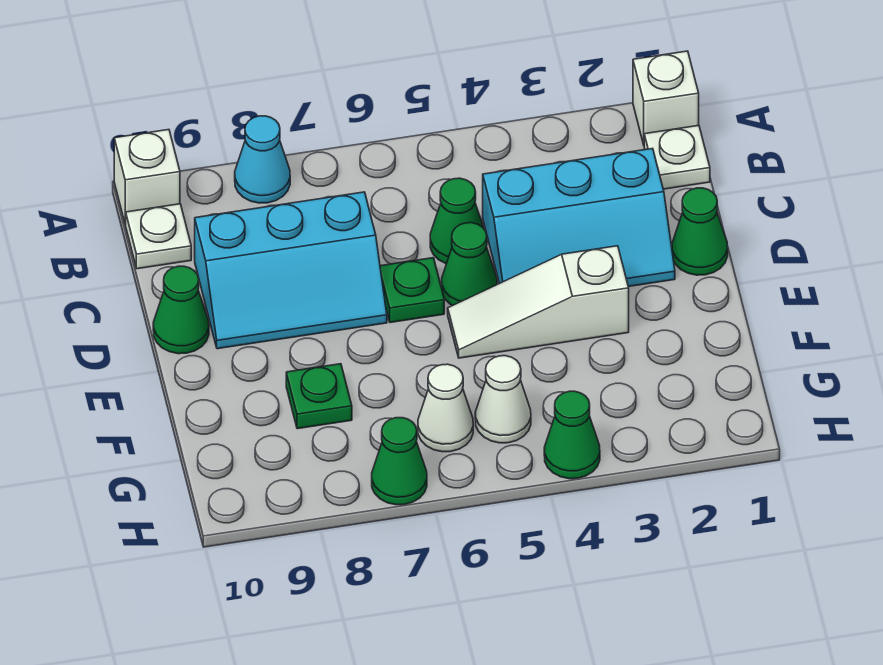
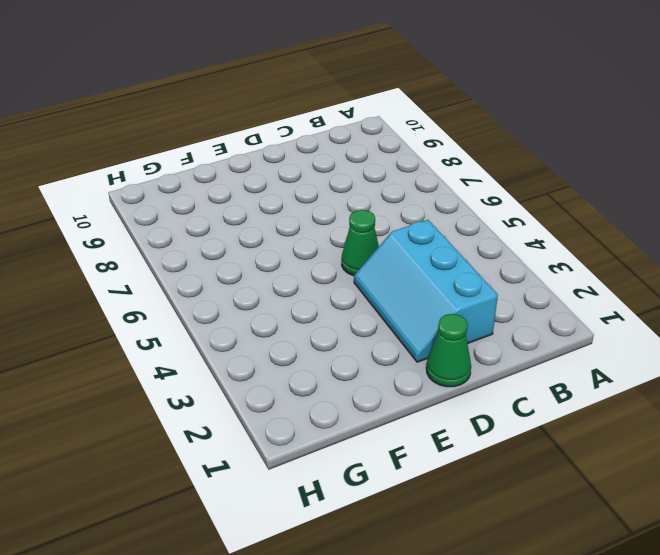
none -> white 1x1 brick [633,51,699,145]
none -> cyan 1x1 cone [235,116,290,203]
none -> white 1x1 brick [114,130,180,224]

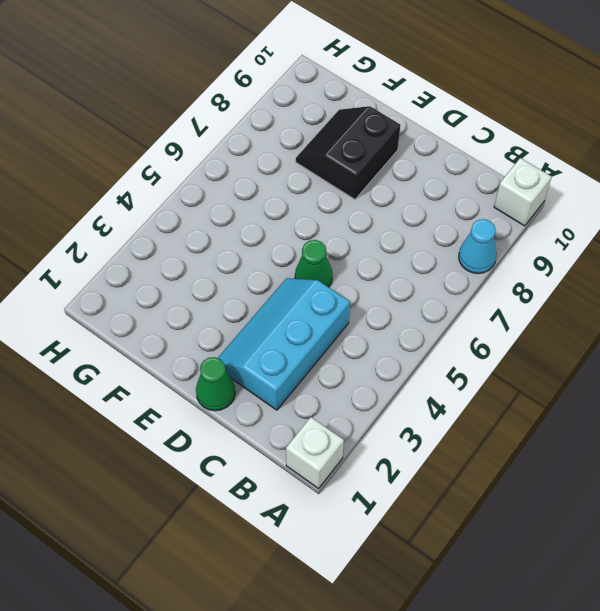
black 2x2 slope [296,106,401,199] -> green 1x1 plate [286,364,352,429]
none -> white 1x1 plate [644,126,710,189]
none -> white 1x1 plate [126,204,191,269]
none -> green 1x1 cone [430,178,484,264]

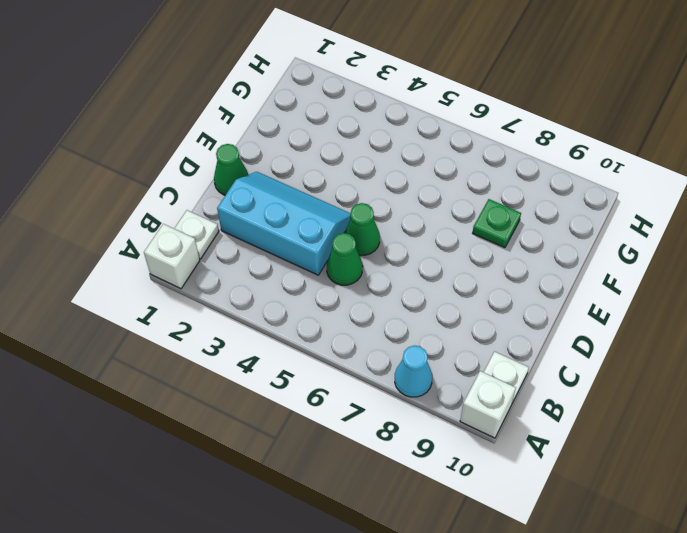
none -> cyan 2x3 slope [195,192,387,349]
none -> green 1x1 plate [380,258,444,323]
none -> green 1x1 cone [153,266,209,354]

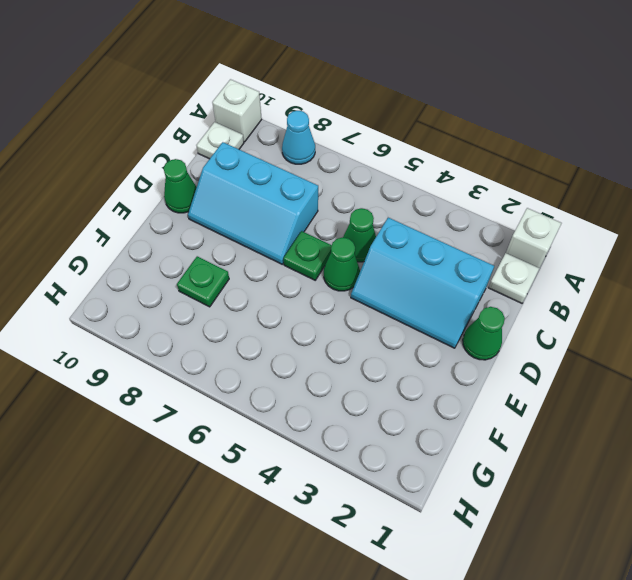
none -> white 1x3 slope [448,246,629,358]
none -> white 1x1 cone [475,356,531,443]
none -> white 1x1 cone [418,364,473,452]

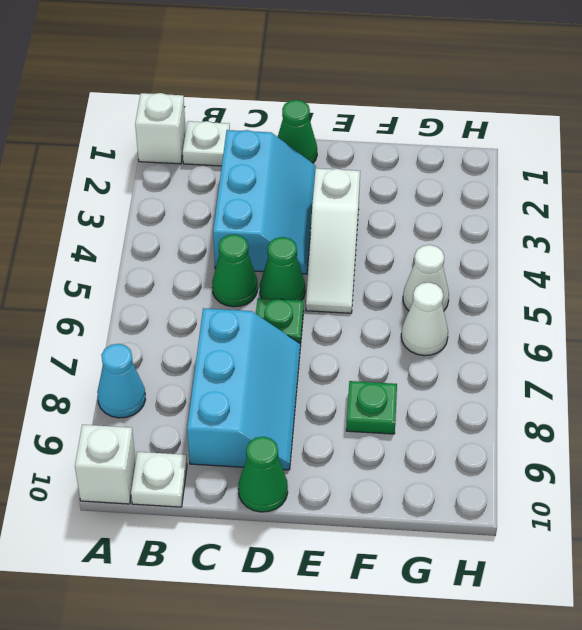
none -> green 1x1 cone [544,391,600,479]
none -> green 1x1 cone [372,418,427,505]

